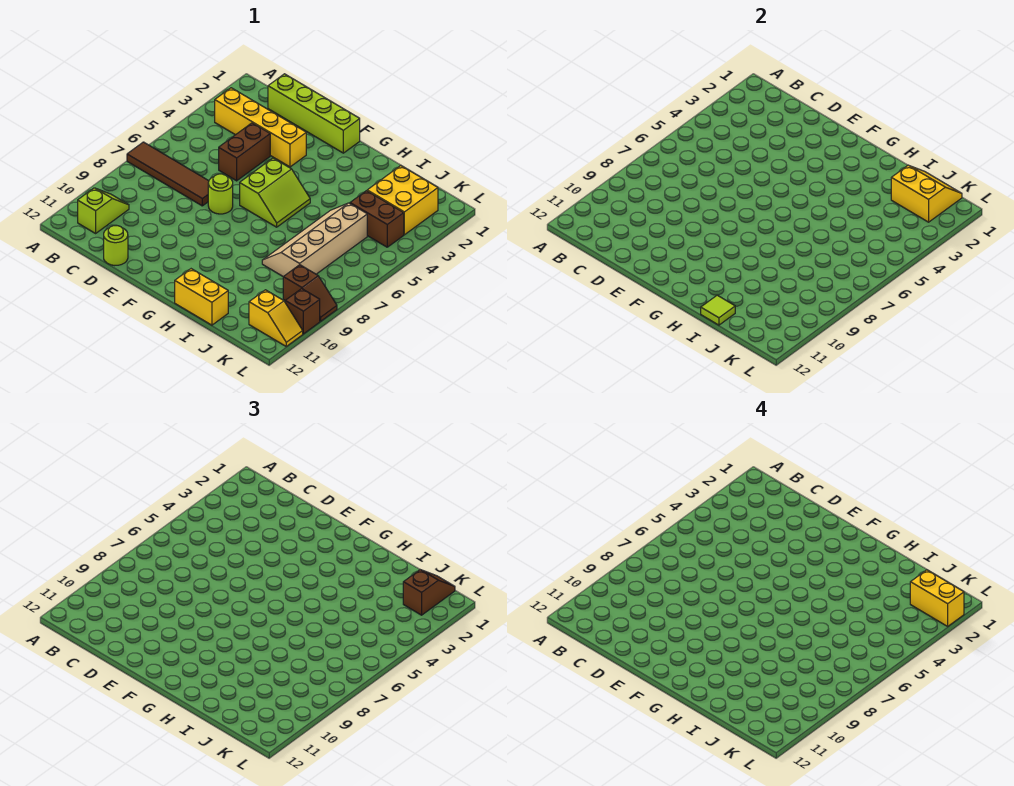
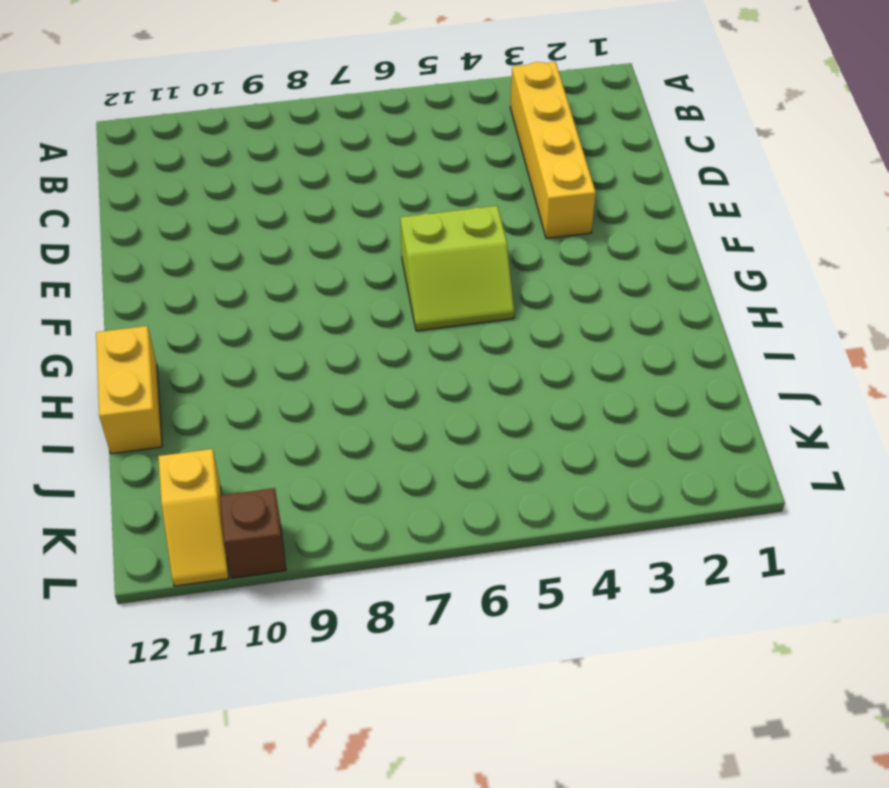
none -> brown 1x4 tile [127,142,209,206]
none -> lime 1x2 slope [78,188,129,233]
none -> lime 1x4 brick [268,74,360,153]

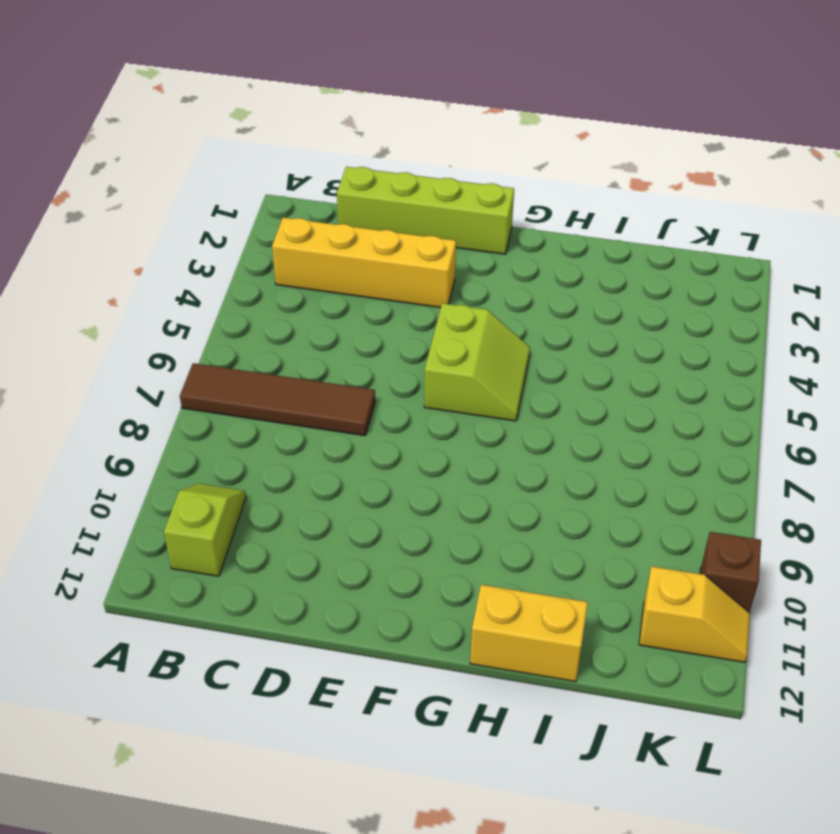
none -> brown 1x2 brick [219,123,270,181]
none -> lime 1x1 round brick [104,226,128,266]
none -> lime 1x1 round brick [208,174,233,214]

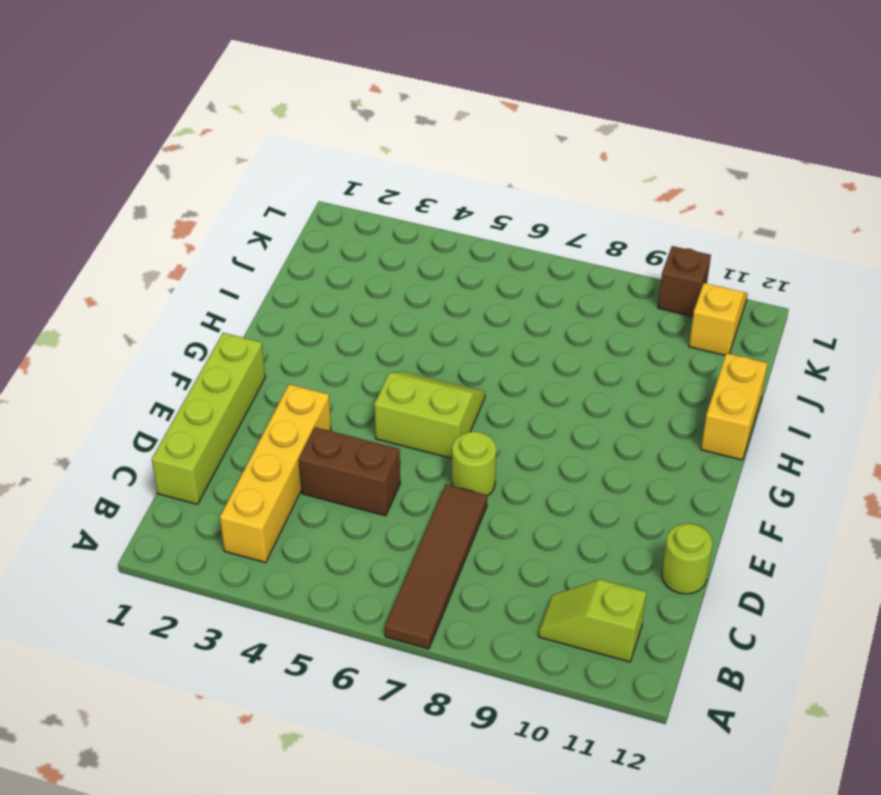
none -> tan 2x4 slope [262,203,367,277]
none -> yellow 2x2 brick [367,166,438,235]
none -> brown 1x2 brick [350,191,404,247]

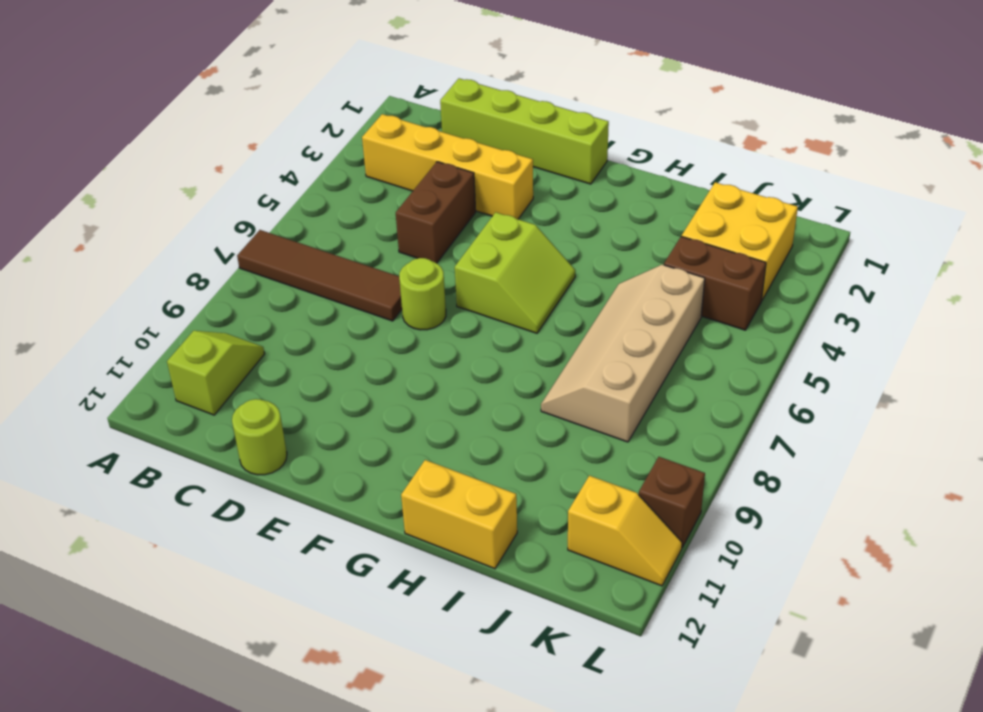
none -> brown 1x2 slope [283,265,337,321]
none -> lime 1x1 tile [701,295,735,325]
none -> yellow 2x2 slope [891,165,962,222]

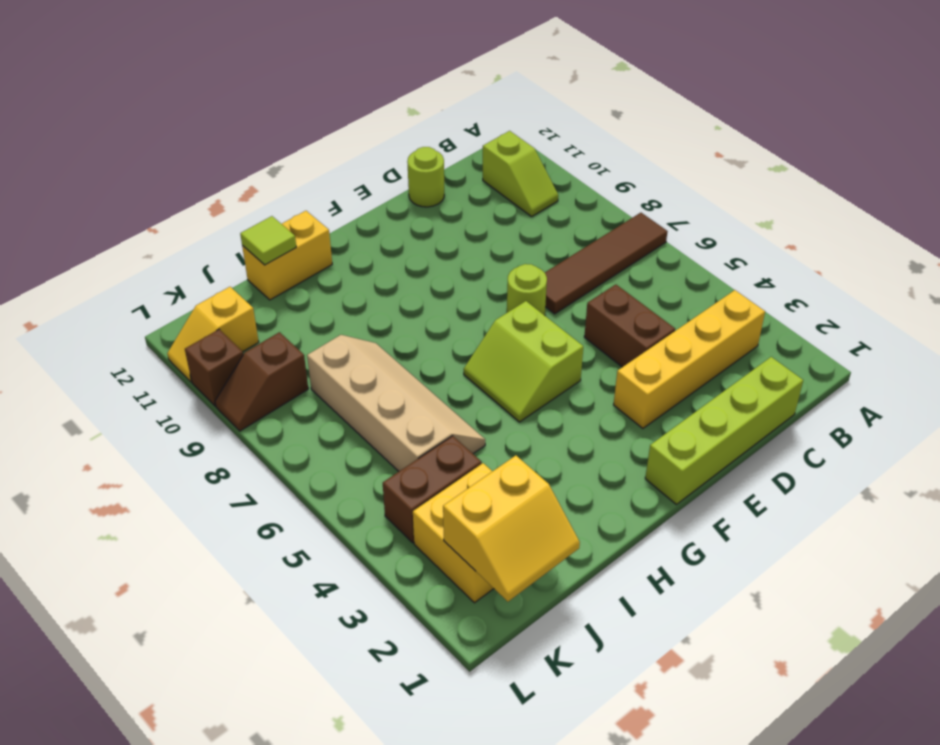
none -> brown 1x2 slope [403,570,455,615]
none -> yellow 1x2 brick [910,570,964,626]

